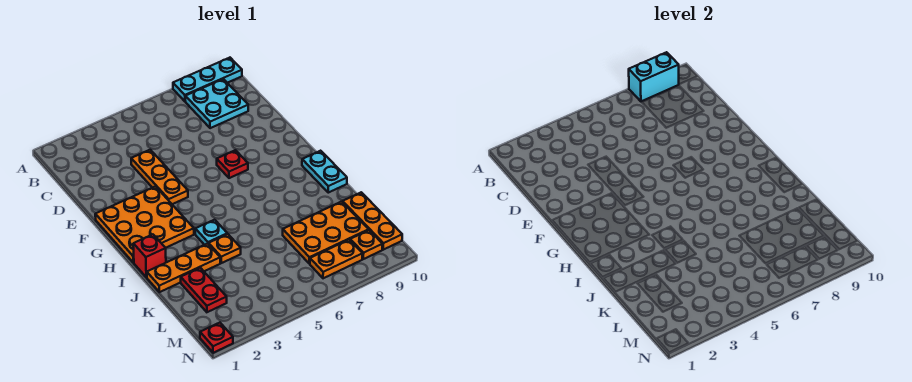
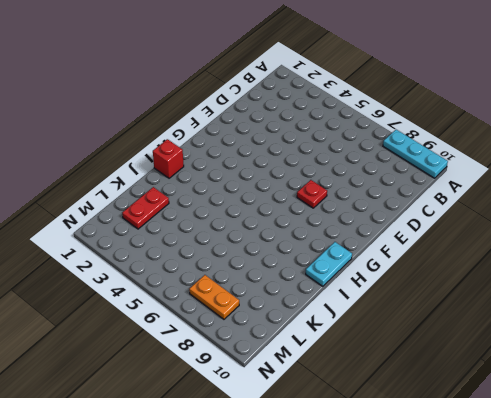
none -> cyan 2x2 plate [185,79,248,128]
none -> orange 1x3 plate [131,150,188,204]
none -> orange 3x3 plate [95,186,194,263]

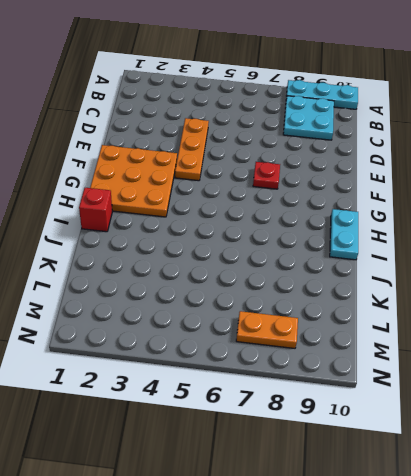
none -> cyan 1x1 plate [195,220,227,245]
none -> orange 1x3 plate [147,244,220,292]
none -> orange 1x1 plate [209,234,241,263]

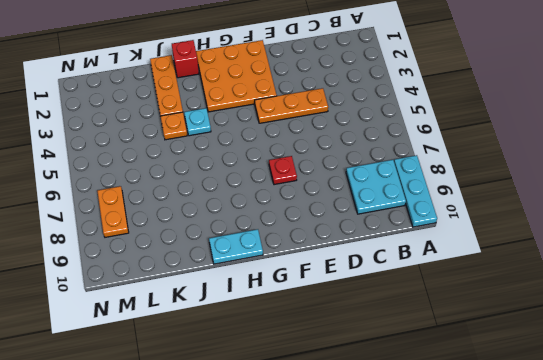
none -> red 1x2 plate [181,268,227,312]
none -> orange 2x3 plate [283,202,369,264]
none -> orange 1x3 plate [343,192,402,250]

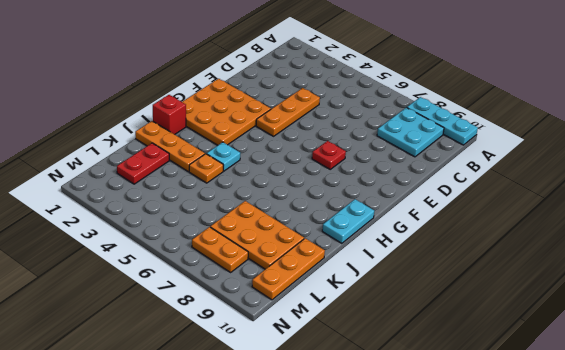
none -> orange 1x1 plate [350,230,383,259]
none -> red 1x1 plate [200,323,233,353]
none -> cyan 1x2 brick [629,52,679,101]

